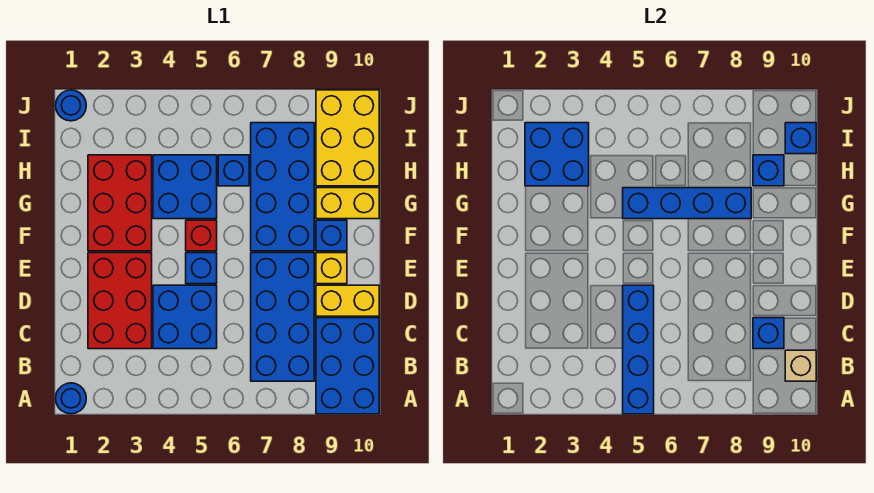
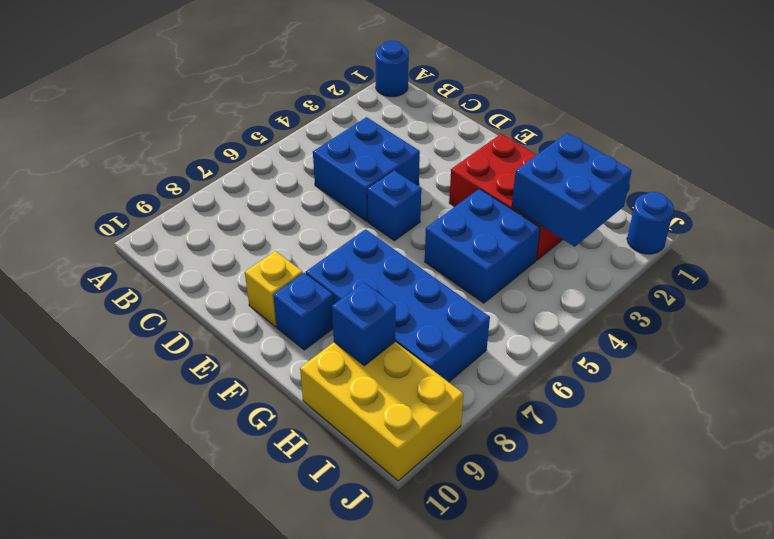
none -> blue 2x3 brick [316,318,379,414]
none -> blue 2x4 brick [251,253,314,381]
none -> red 2x3 brick [88,253,152,349]

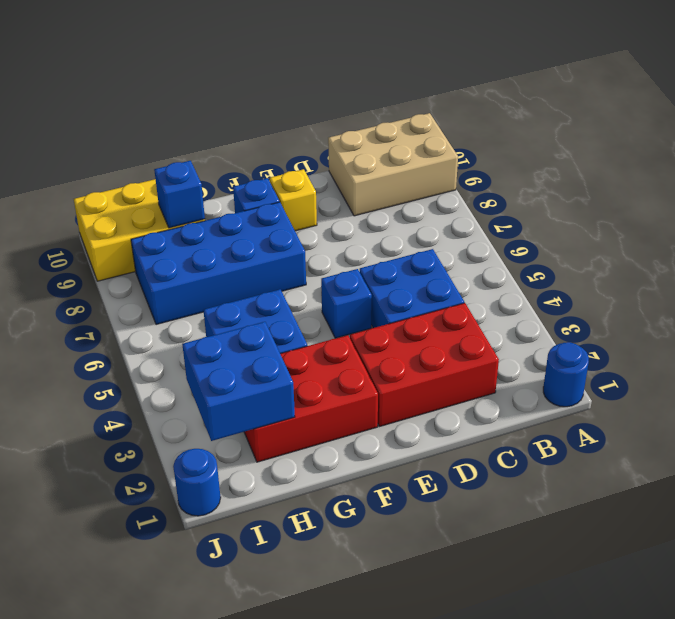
tan 2x3 brick [328,113,458,216] -> blue 2x3 brick [316,318,379,414]
none -> blue 2x4 brick [251,253,314,381]
none -> yellow 1x2 brick [316,285,379,316]
none -> red 1x1 brick [186,220,217,251]

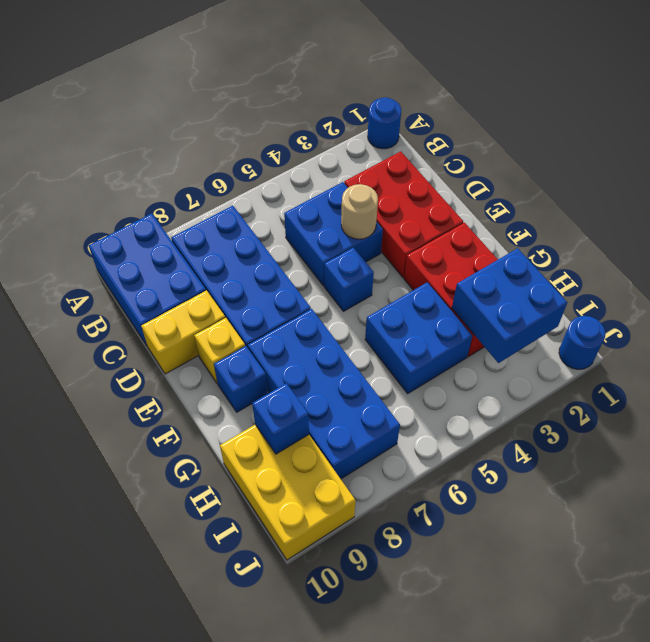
tan 1x1 round brick [341,184,378,239] -> none
none -> red 1x1 brick [186,220,217,251]
none -> yellow 1x2 brick [316,188,379,219]
none -> blue 1x1 brick [218,155,249,186]

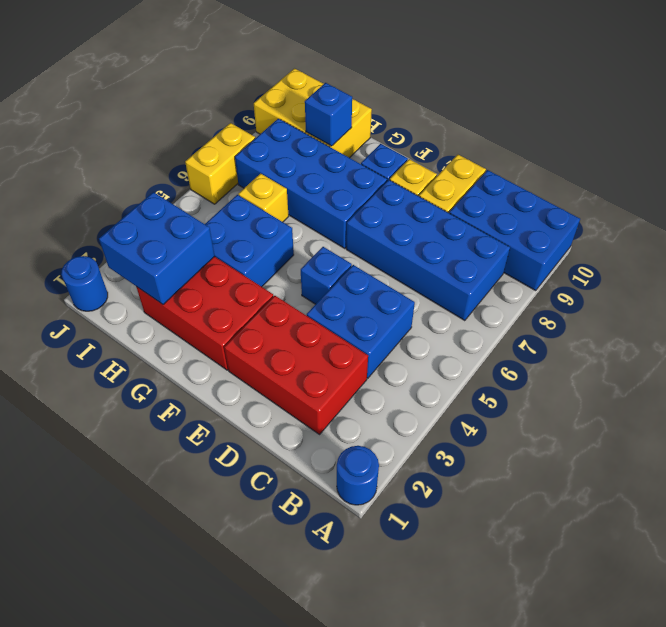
yellow 1x1 brick [239,174,289,222] -> blue 1x1 brick [218,155,249,186]
yellow 1x2 brick [185,123,255,204] -> yellow 1x2 brick moved to [316,188,379,219]
none -> red 1x1 brick [186,220,217,251]
none -> blue 1x4 brick [623,285,654,414]
none -> tan 1x1 brick [785,350,816,381]

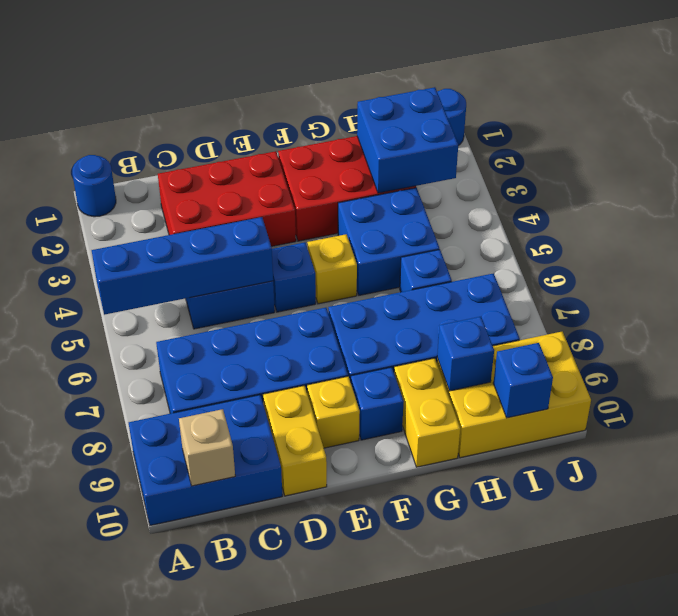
yellow 1x1 brick [307,234,357,304] -> red 1x1 brick [186,220,217,251]
none -> blue 1x1 brick [753,318,784,349]
none -> blue 1x4 brick [623,188,751,219]

